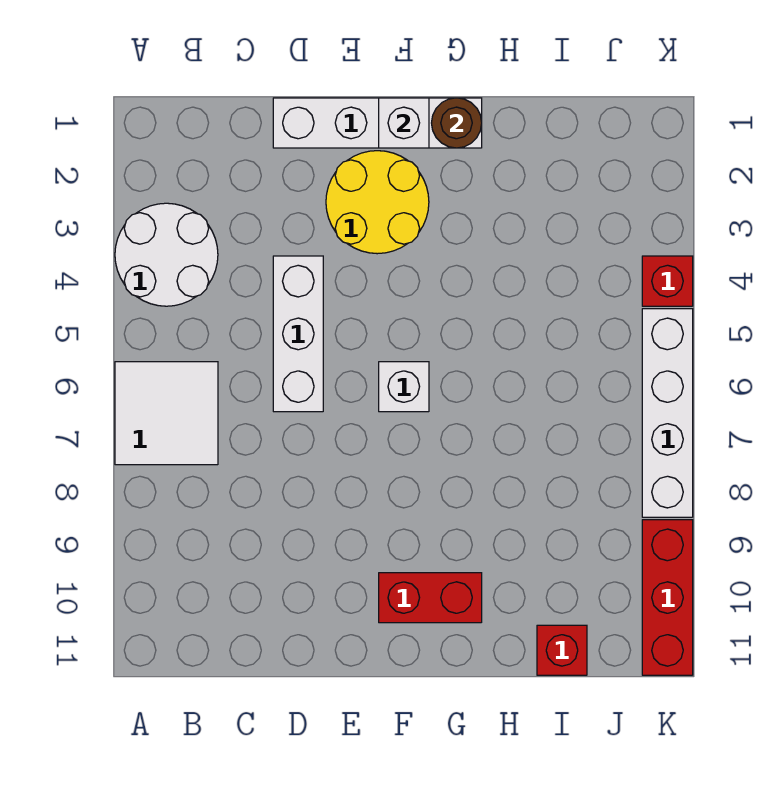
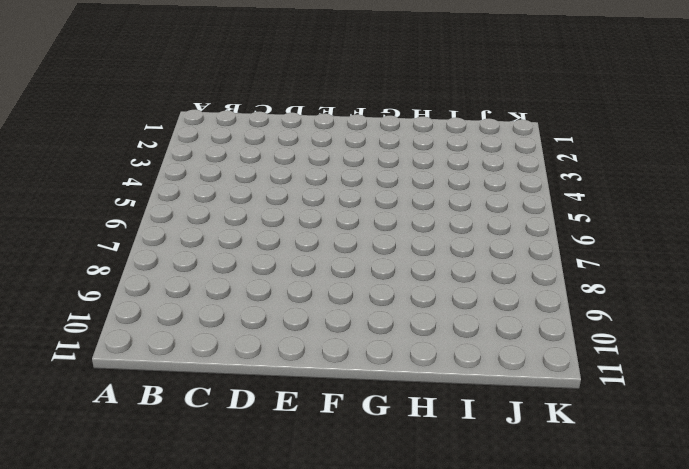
none -> white 2x2 round brick [115,203,218,306]
none -> white 2x2 tile [115,362,218,465]
none -> white 1x4 brick [273,98,482,148]

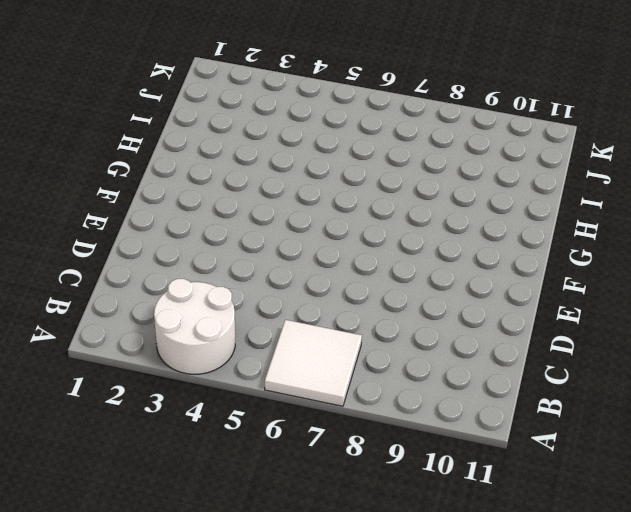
none -> white 1x4 brick [273,98,482,148]
none -> white 1x3 brick [273,256,323,412]
none -> yellow 2x2 round brick [326,151,429,254]

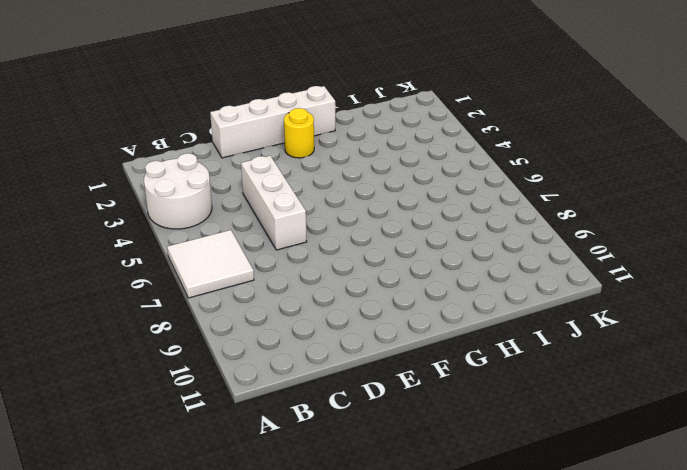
yellow 1x1 round brick [284,108,314,158] -> yellow 2x2 round brick [326,151,429,254]
none -> white 1x1 brick [379,362,429,412]
none -> red 1x2 brick [379,573,482,623]
none -> red 1x1 brick [537,625,587,675]

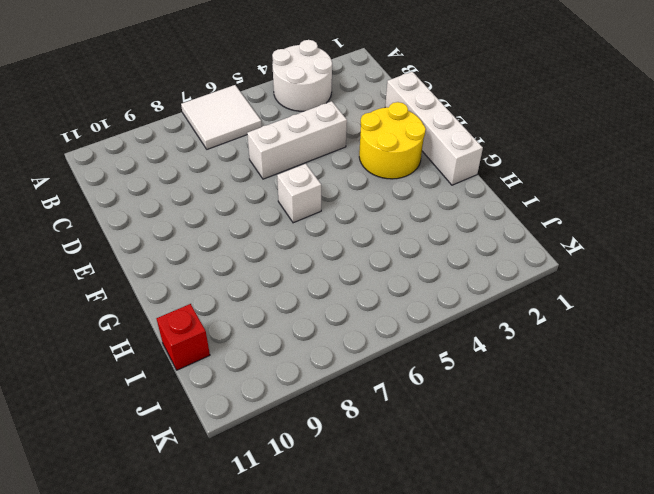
none -> red 1x2 brick [379,573,482,623]
none -> red 1x1 brick [642,256,693,306]
none -> white 1x4 brick [642,309,693,517]

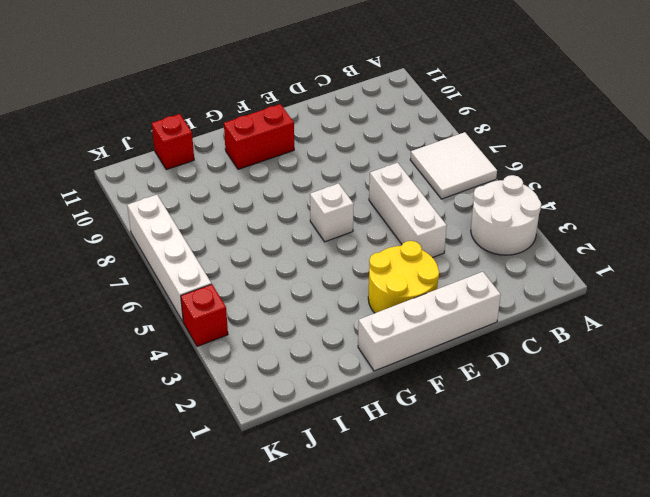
none -> red 1x3 brick [642,520,693,675]
none -> white 1x1 brick [379,98,429,148]
none -> brown 1x1 round brick [432,98,482,148]

